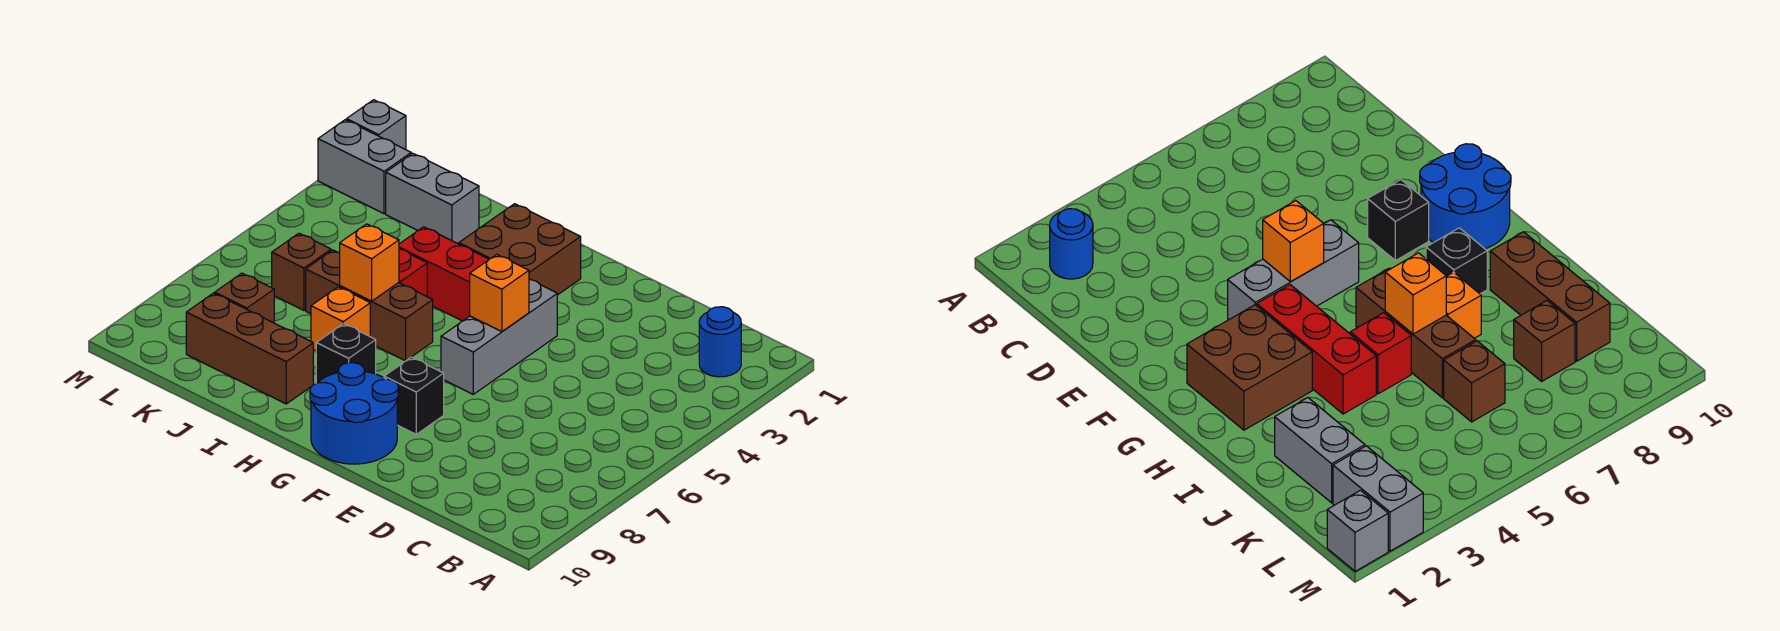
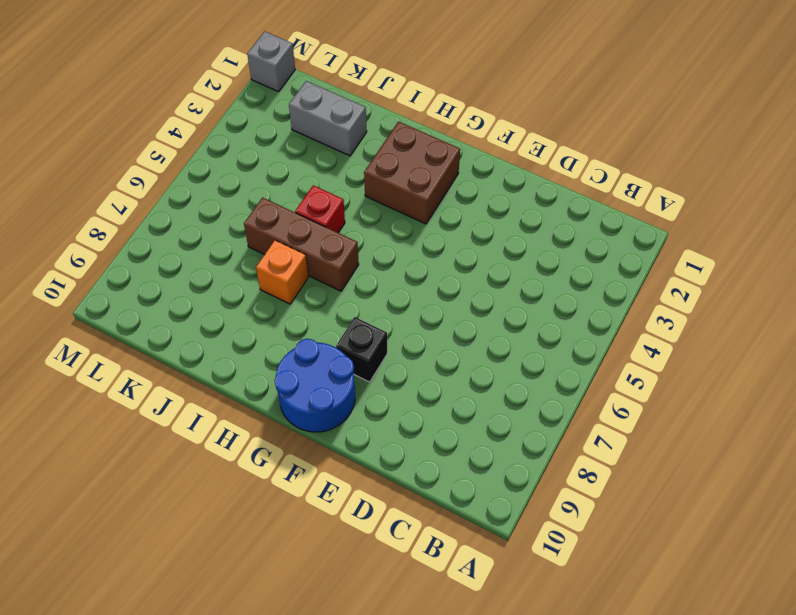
none -> blue 1x1 round brick [699,307,741,377]
none -> grey 1x3 brick [441,279,557,394]
none -> red 1x3 brick [399,227,489,321]

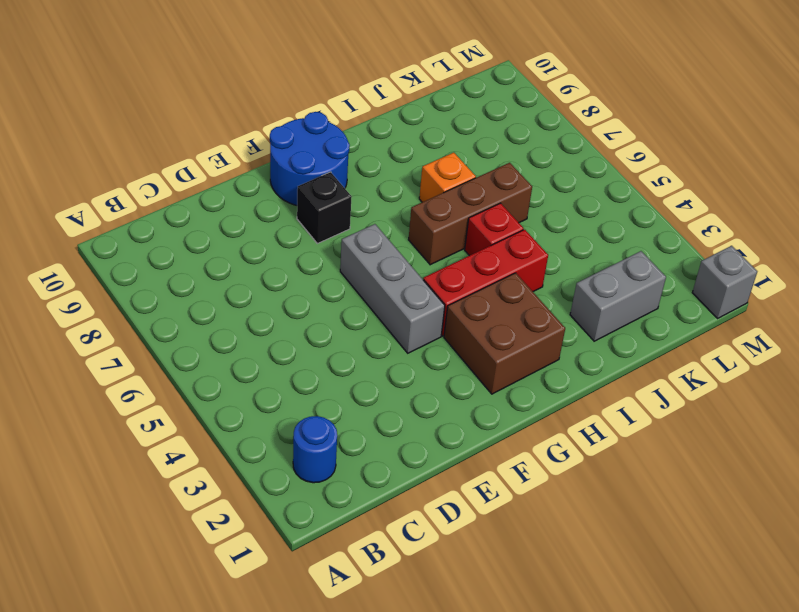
none -> black 1x1 brick [316,324,376,384]
none -> brown 1x3 brick [186,293,313,404]
none -> brown 1x1 brick [272,233,331,310]

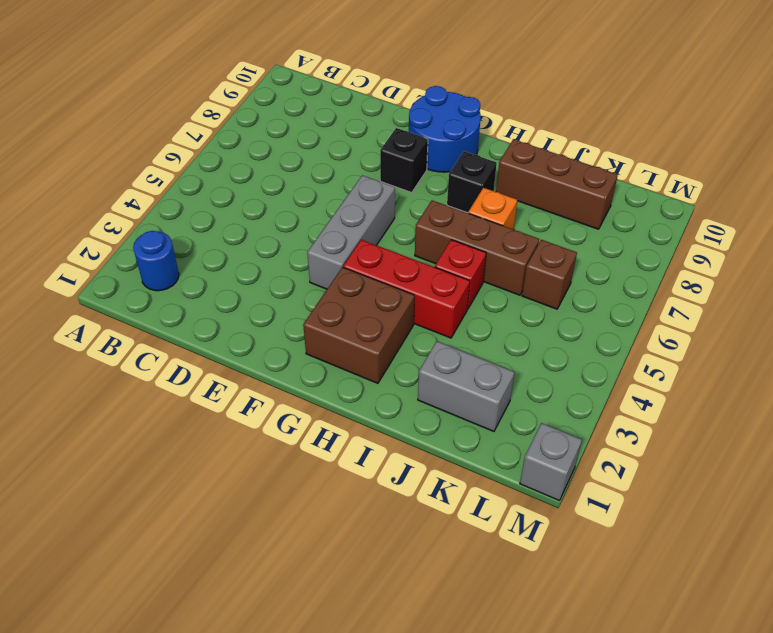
none -> brown 1x1 brick [215,273,274,323]
none -> grey 1x2 brick [318,120,411,214]
none -> orange 1x1 brick [470,254,529,332]

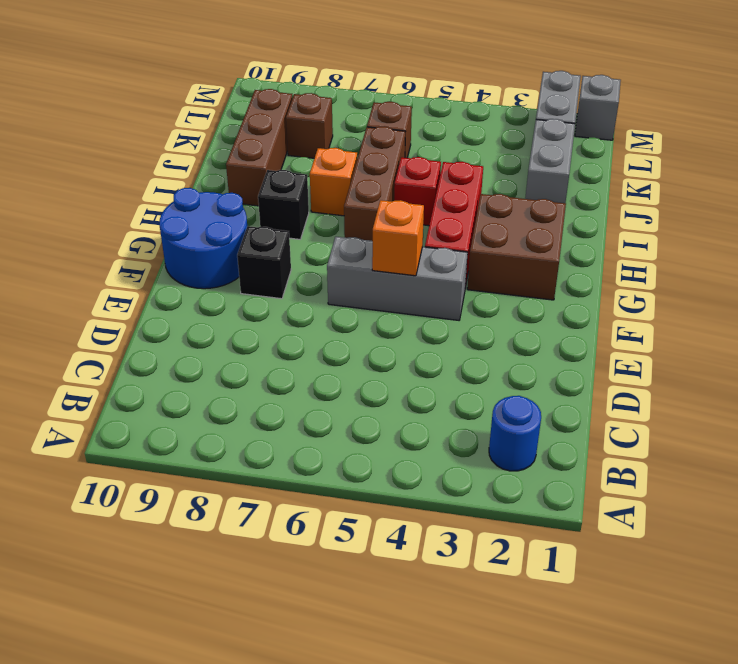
none -> orange 1x1 brick [340,224,399,301]

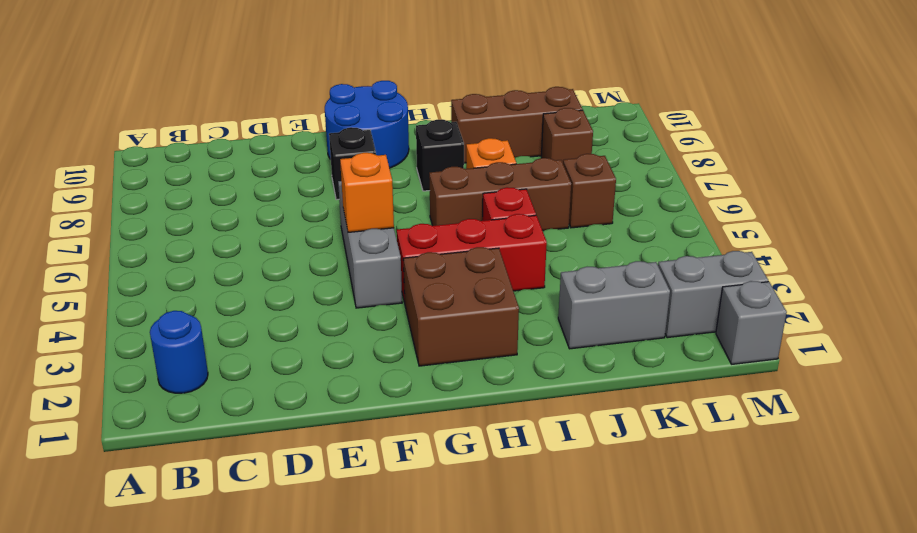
none -> orange 1x1 brick [340,224,399,301]

